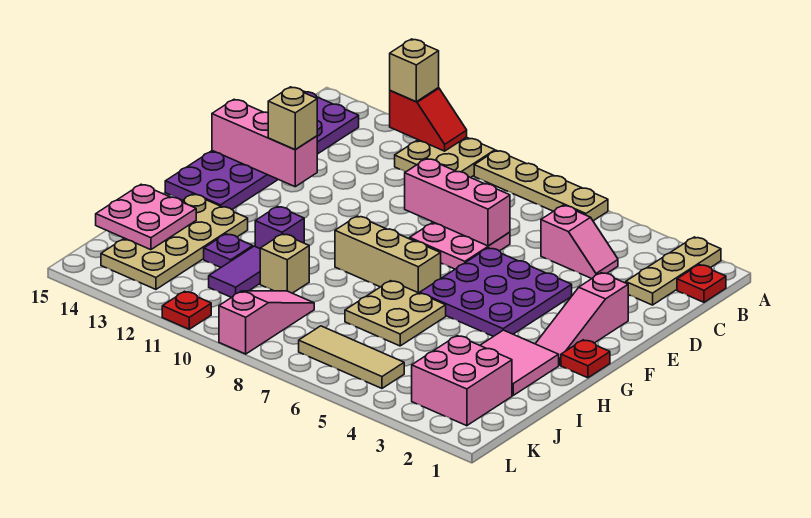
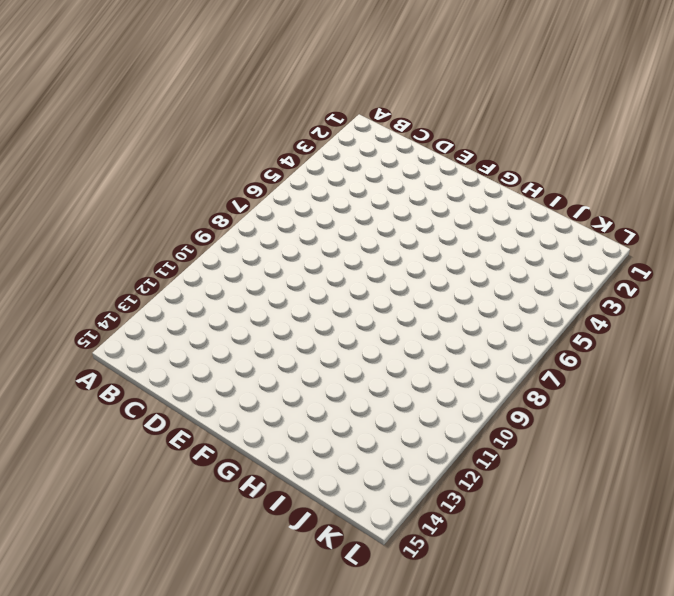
none -> tan 1x3 plate [626,237,721,305]
none -> tan 1x4 plate [474,150,608,221]
none -> tan 2x2 plate [395,137,495,178]

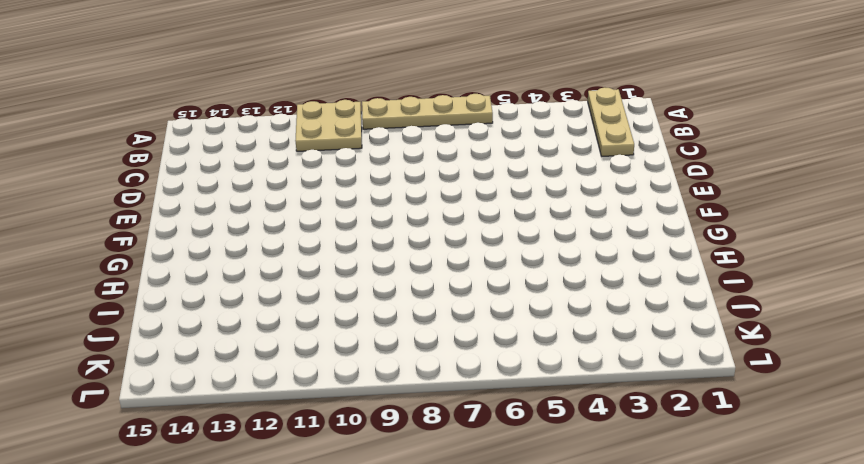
none -> red 1x1 plate [677,265,726,302]
none -> purple 2x6 plate [165,91,359,209]
none -> pink 1x2 slope [541,205,618,279]

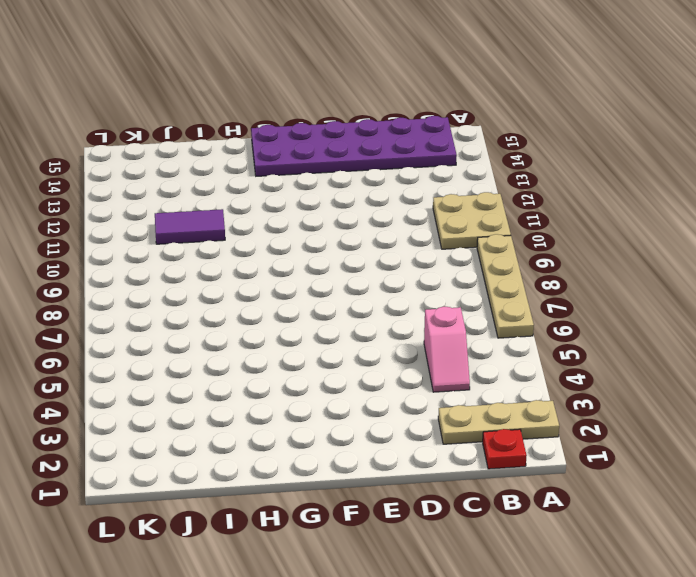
none -> pink 2x2 plate [410,222,510,269]
none -> pink 1x3 slope [535,273,628,365]
none -> purple 3x3 plate [420,248,572,337]

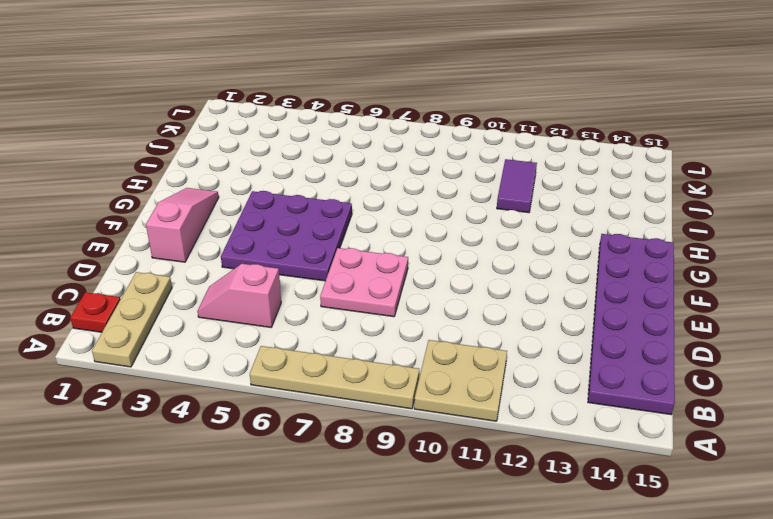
none -> red 1x1 plate [561,340,610,378]
none -> tan 1x3 brick [335,216,441,293]
none -> pink 2x2 tile [480,330,559,395]

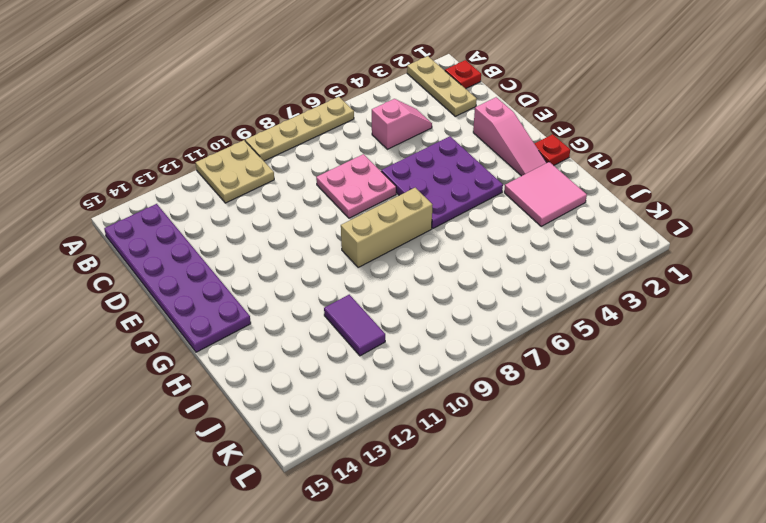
none -> tan 2x2 plate [345,281,446,346]
none -> purple 1x1 brick [255,206,304,248]
none -> tan 2x4 plate [101,194,248,289]

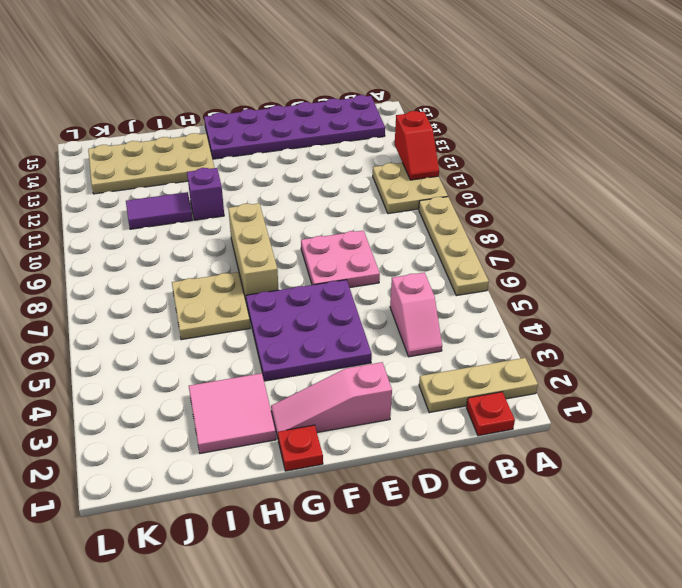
none -> tan 1x1 brick [260,234,309,293]
none -> purple 1x1 plate [204,234,253,267]
none -> pink 2x2 brick [412,336,512,426]

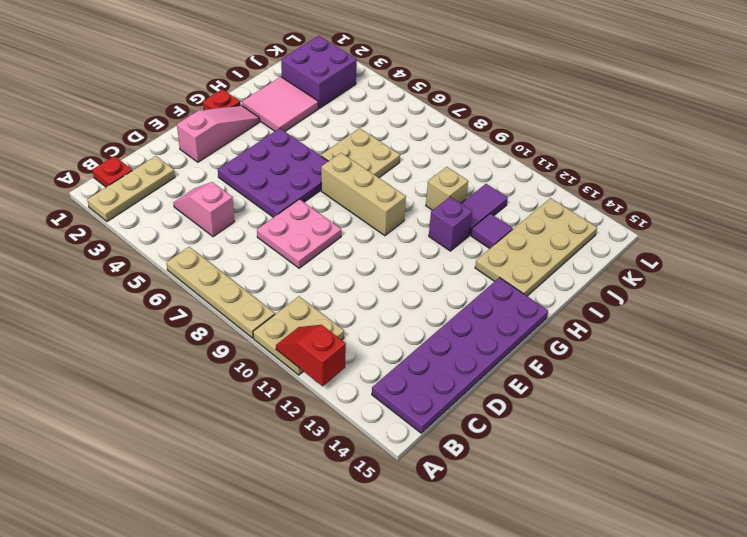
purple 1x1 tile [471,213,513,249] -> purple 1x1 plate [204,234,253,267]
purple 2x2 brick [281,36,357,108] -> pink 2x2 brick [412,336,512,426]
none -> pink 1x3 slope [219,291,314,354]
none -> tan 1x3 tile [299,326,404,388]
none -> red 1x1 plate [162,291,211,329]

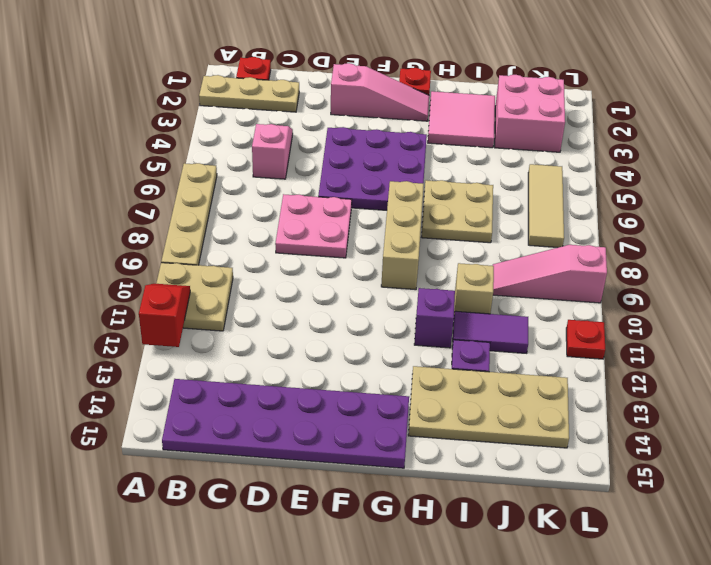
none -> pink 1x3 brick [405,159,510,246]
none -> pink 1x3 brick [212,99,317,187]
none -> pink 2x2 plate [96,184,196,250]

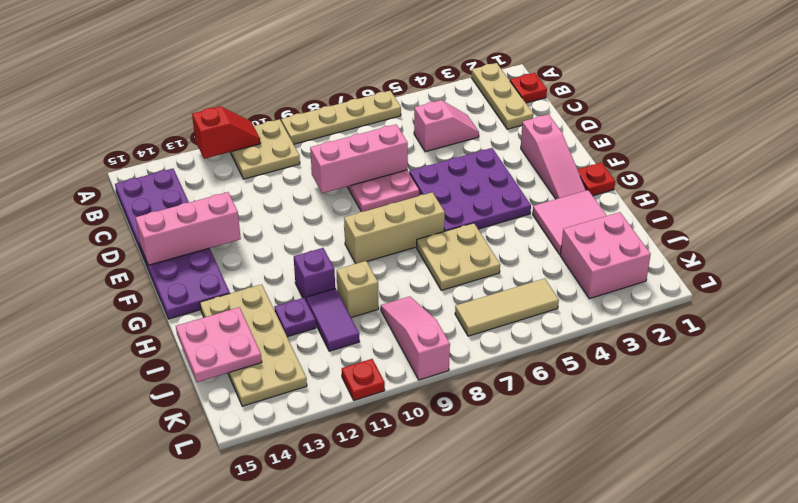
none -> tan 1x1 brick [390,39,439,102]
none -> tan 1x1 brick [268,87,317,150]

